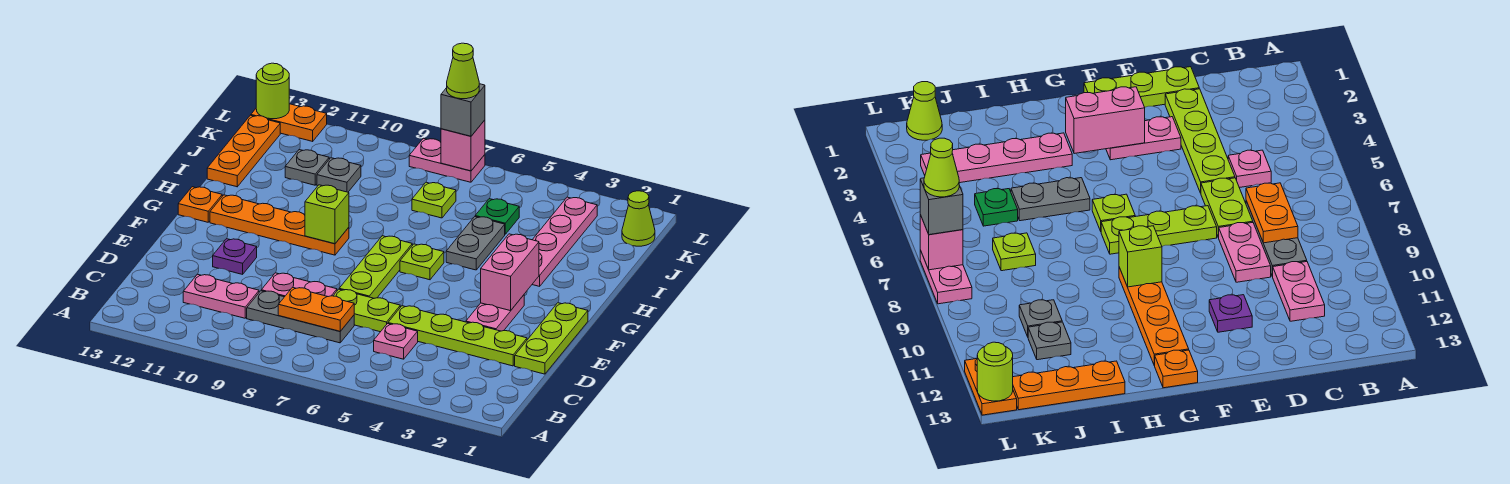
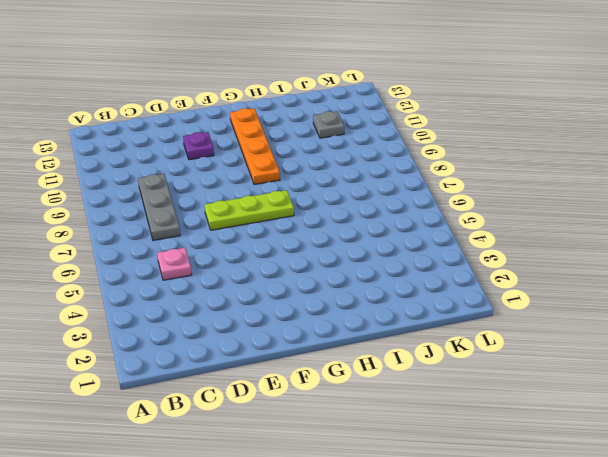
none -> pink 1x2 plate [183,274,259,318]
none -> lime 1x3 plate [515,303,588,374]
none -> lime 1x4 plate [388,306,527,366]
none -> lime 1x2 plate [333,289,400,332]

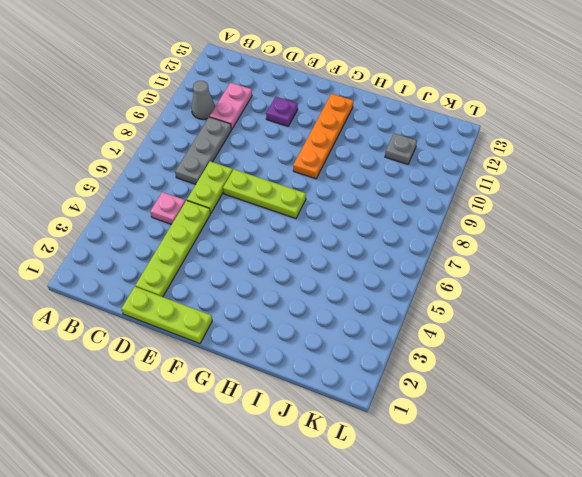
grey 1x1 cone [191,81,215,119] -> none
none -> pink 1x2 plate [261,273,337,297]
none -> pink 1x2 plate [466,295,524,331]
none -> lime 1x1 plate [400,244,444,280]
none -> orange 1x1 plate [178,187,222,222]

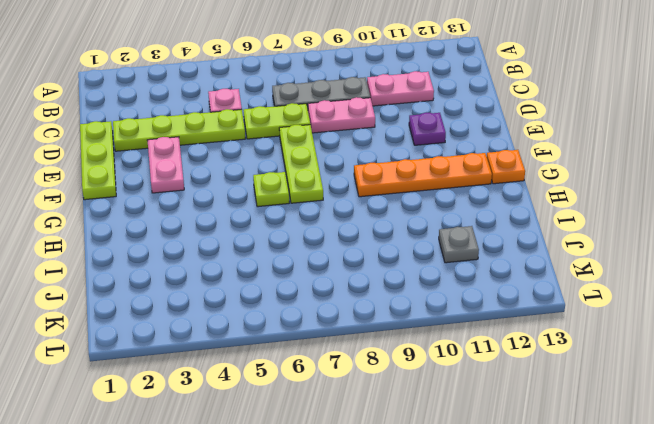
none -> pink 1x4 plate [532,197,597,286]
none -> grey 1x2 plate [446,217,505,270]
none -> orange 1x3 plate [207,115,280,187]
none -> green 1x1 plate [475,199,519,234]

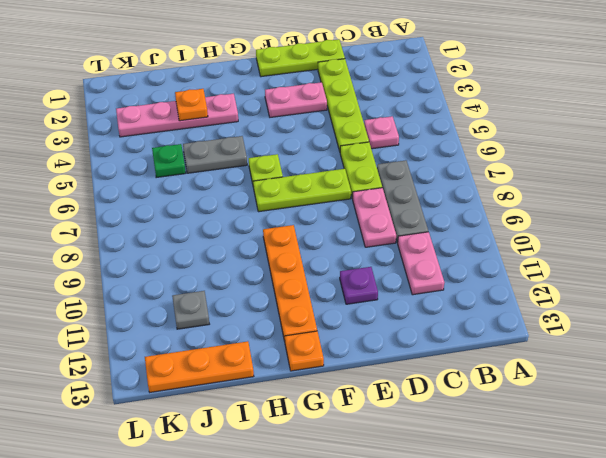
orange 1x1 plate [175,89,208,121] -> none
none -> lime 1x1 plate [412,182,456,218]
none -> grey 1x1 plate [317,158,361,192]
none -> lime 1x1 cone [622,191,655,246]
none -> pink 1x2 plate [409,138,485,182]

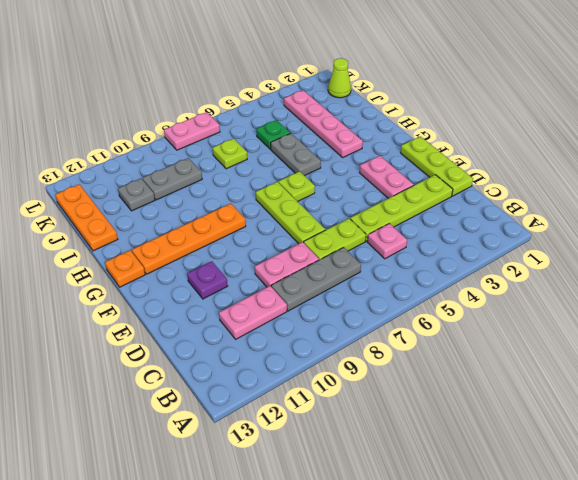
grey 1x2 plate [143,158,202,200] -> grey 1x1 plate [317,158,361,192]
none -> orange 1x2 plate [251,104,327,141]
none -> orange 1x2 plate [278,287,354,331]
none -> pink 1x2 brick [481,234,539,311]
none -> lime 1x1 brick [305,185,349,244]

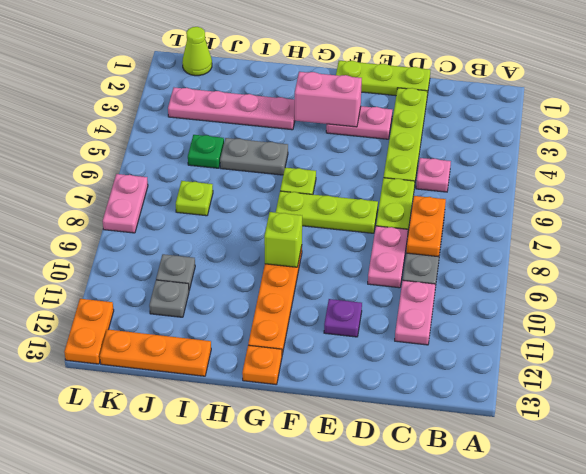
none -> pink 1x1 brick [441,120,485,171]
none -> lime 1x1 round brick [256,63,289,119]
none -> grey 1x1 brick [441,84,485,136]
none -> lime 1x1 cone [447,43,479,99]

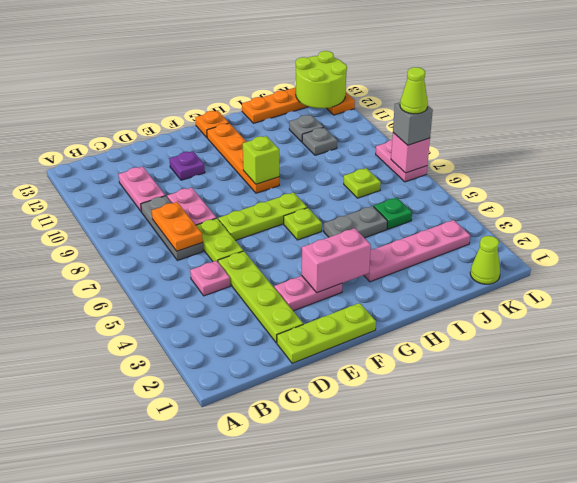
lime 2x2 round brick [296,51,347,108] -> lime 1x1 round brick [256,63,289,119]

